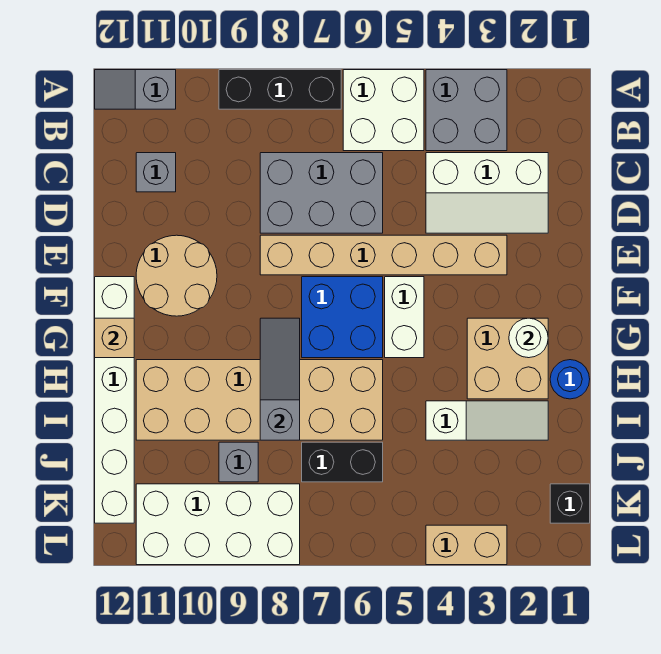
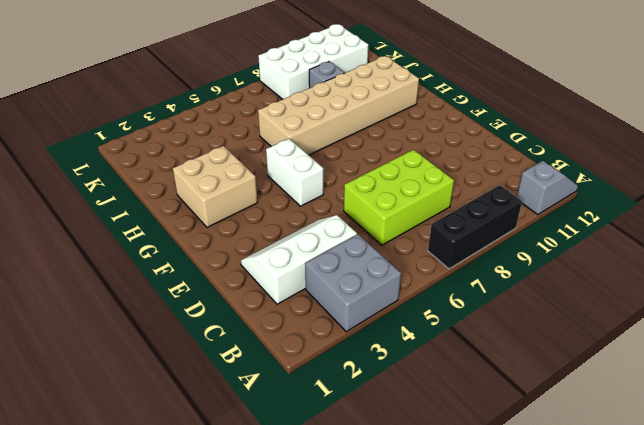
lime 2x3 brick [344,150,454,245] -> grey 2x3 brick [260,153,383,233]
none -> white 2x2 brick [343,70,424,151]
none -> grey 1x1 brick [136,153,176,192]
none -> tan 1x6 brick [260,235,507,275]

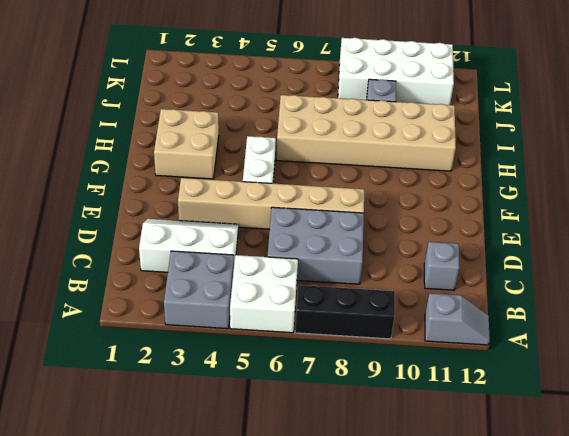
none -> tan 2x2 round brick [136,235,217,316]
none -> blue 2x2 brick [302,277,383,358]
none -> white 1x6 brick [95,277,134,523]

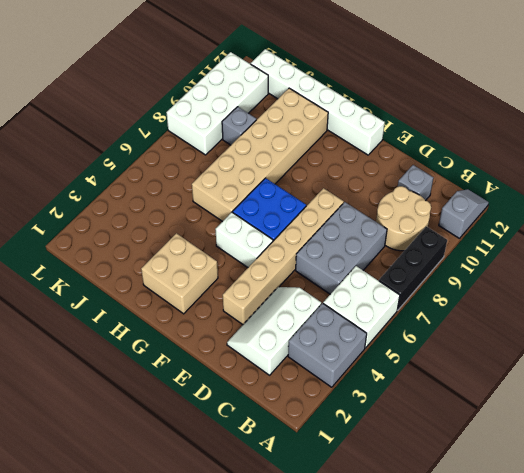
tan 2x2 round brick [376,186,431,251] -> tan 2x2 round brick moved to [136,235,217,316]
none -> blue 1x1 round brick [550,360,590,399]
none -> white 1x3 slope [426,401,548,440]
none -> black 1x2 brick [302,442,383,482]

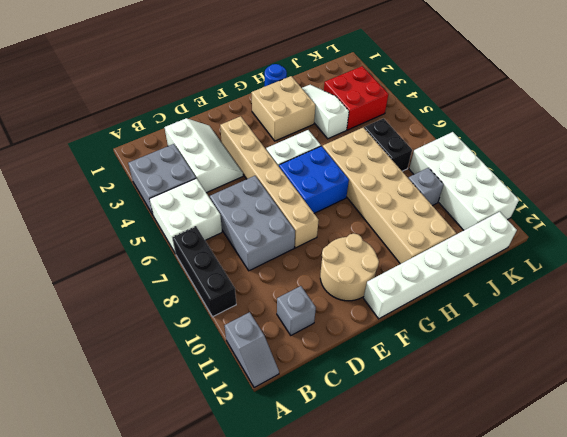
red 2x2 brick [324,66,388,130] -> none
none -> black 1x1 brick [550,484,590,523]
none -> tan 1x2 brick [426,525,507,565]
none -> white 1x1 round brick [509,318,548,358]

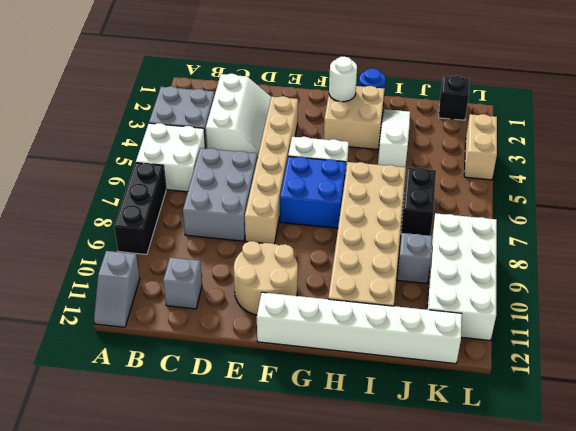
none -> grey 1x3 slope [260,318,300,440]
none -> tan 1x1 brick [95,318,134,358]

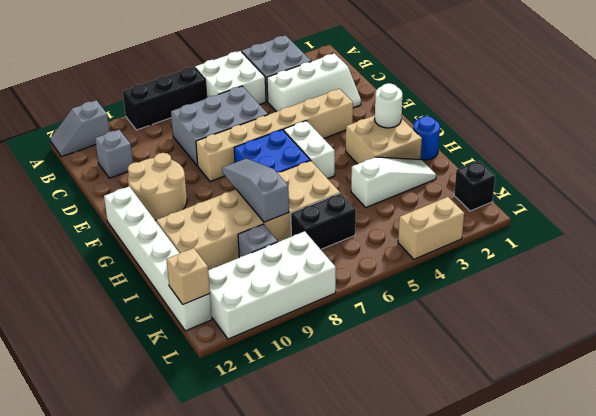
tan 1x1 brick [166,248,210,304] -> tan 1x1 brick moved to [95,318,134,358]

